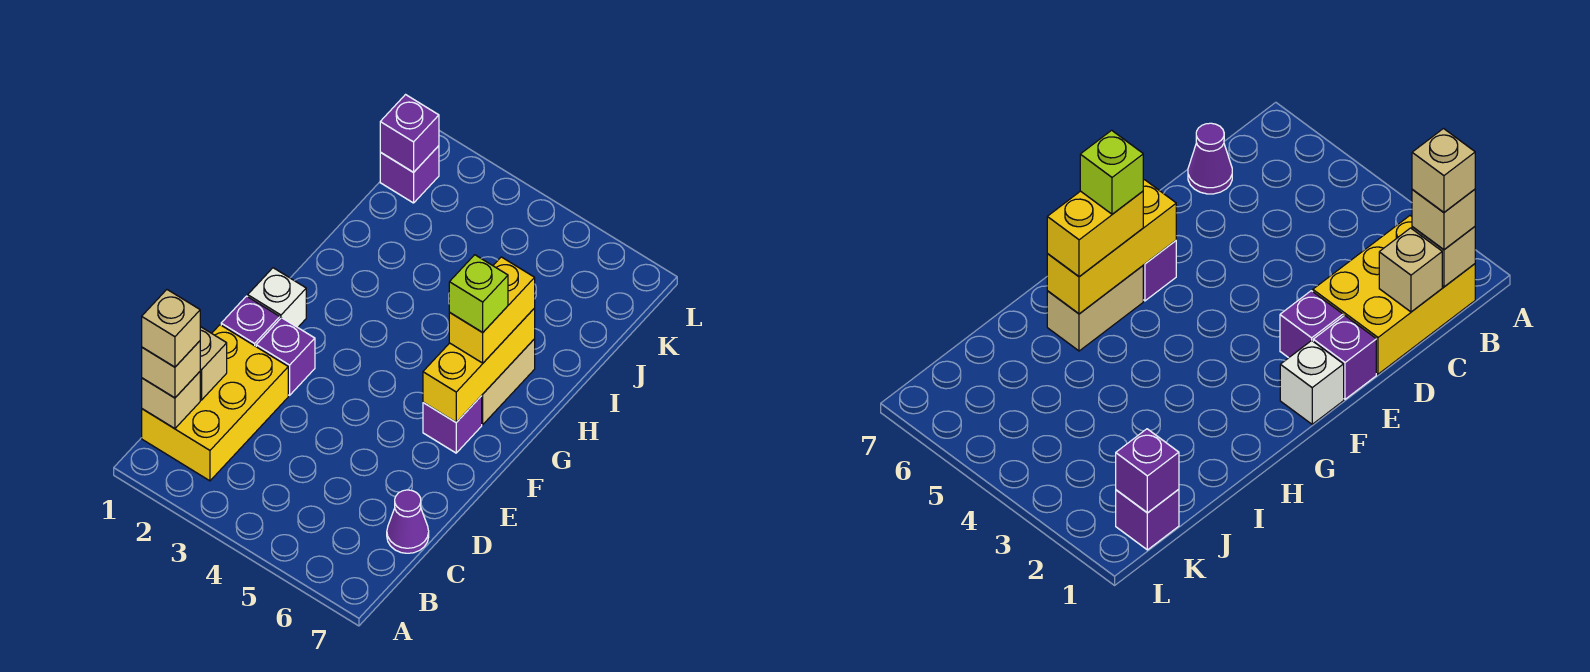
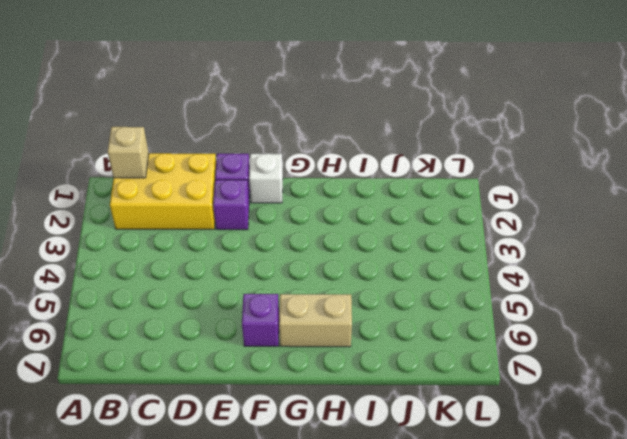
none -> purple 1x1 cone [387,490,429,553]
none -> purple 1x1 brick [380,146,439,203]
none -> tan 1x1 brick [200,327,227,400]

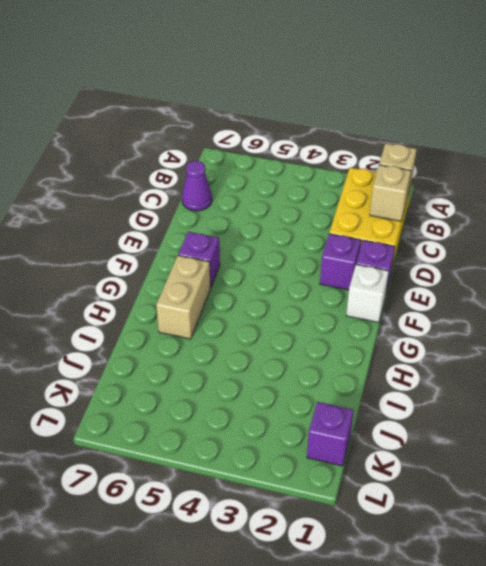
none -> yellow 1x3 brick [423,308,535,422]
none -> purple 1x1 brick [380,95,439,172]
none -> tan 1x1 brick [142,341,200,398]

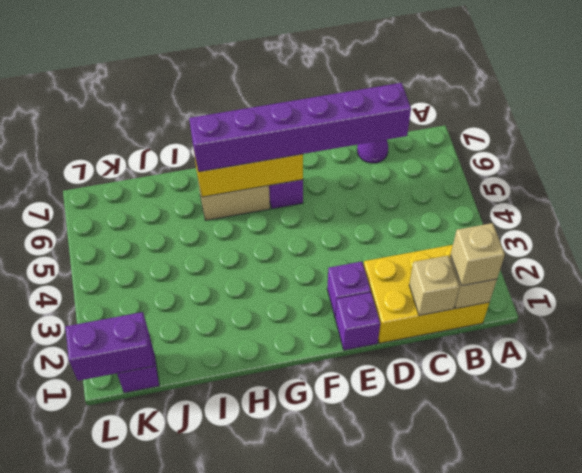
purple 1x6 brick [189,83,411,172] -> yellow 1x2 brick [449,257,535,363]
purple 1x2 brick [66,312,154,381] -> purple 1x1 brick [380,95,439,172]
none -> white 1x1 brick [248,268,306,327]
none -> tan 1x1 brick [142,290,200,367]
none -> lime 1x1 brick [449,255,508,332]

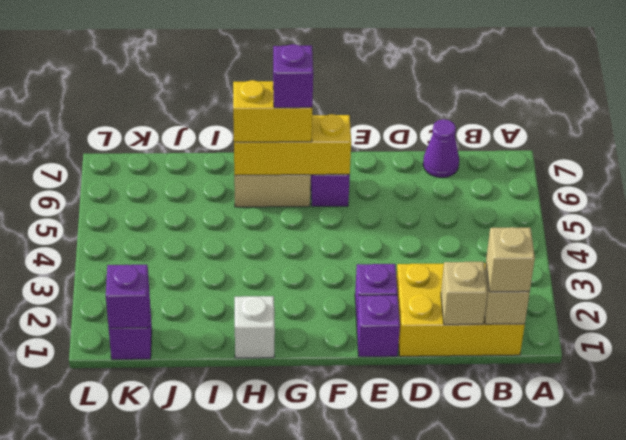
purple 1x1 brick [273,44,313,108] -> lime 1x1 brick [449,255,508,332]
white 1x1 brick [235,296,275,358] -> white 1x1 brick moved to [248,268,306,327]
none -> tan 1x1 brick [142,290,200,367]

